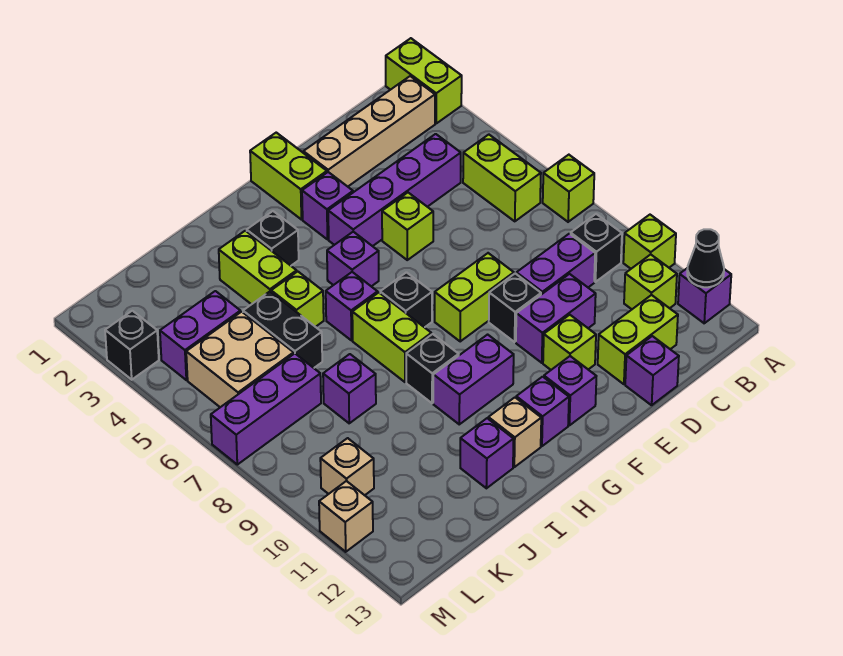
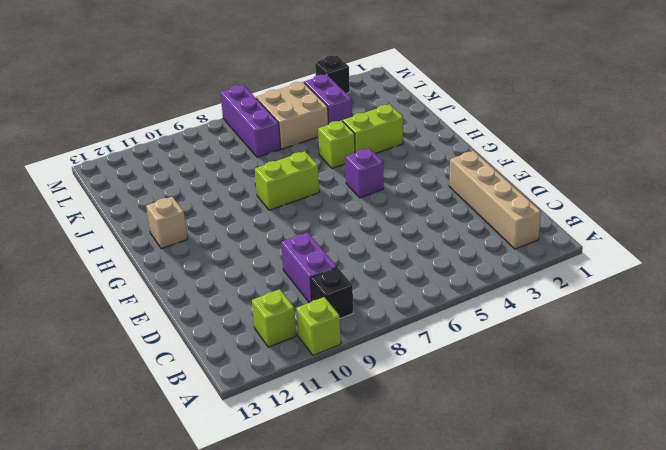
none -> lime 1x2 brick [386,38,462,123]
none -> lime 1x1 brick [543,155,594,222]
none -> purple 1x1 brick [678,268,731,323]
none -> lime 1x2 brick [463,135,541,221]

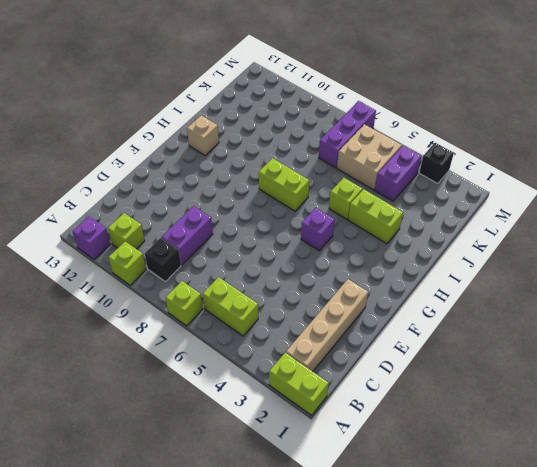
none -> purple 1x4 brick [328,134,461,246]
none -> lime 1x2 brick [598,295,678,384]
none -> purple 1x2 brick [516,274,596,363]
none -> purple 1x1 brick [625,336,679,405]

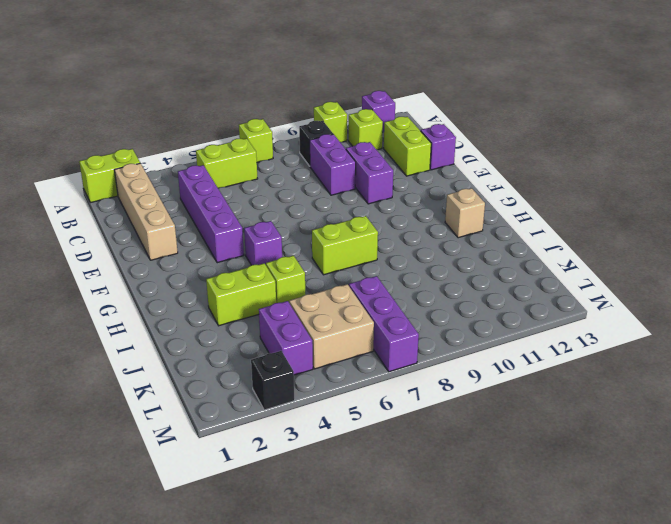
none -> lime 1x1 brick [382,193,433,260]
none -> lime 1x2 brick [435,253,514,341]
none -> black 1x1 brick [489,273,541,342]
none -> lime 1x1 brick [543,315,596,370]

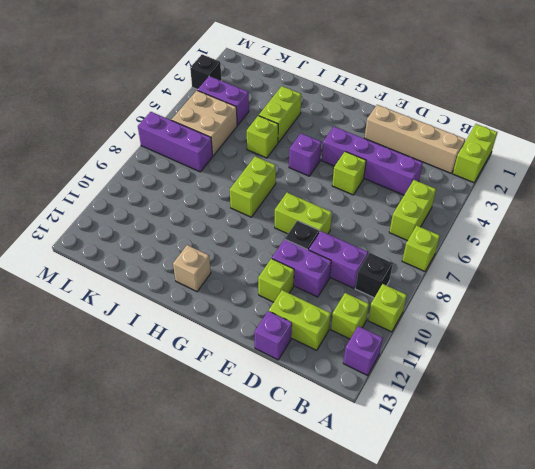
none -> lime 1x2 brick [250,133,327,219]
none -> purple 1x1 brick [302,172,353,239]
none -> purple 1x1 brick [544,356,596,425]
none -> black 1x1 brick [380,272,432,327]

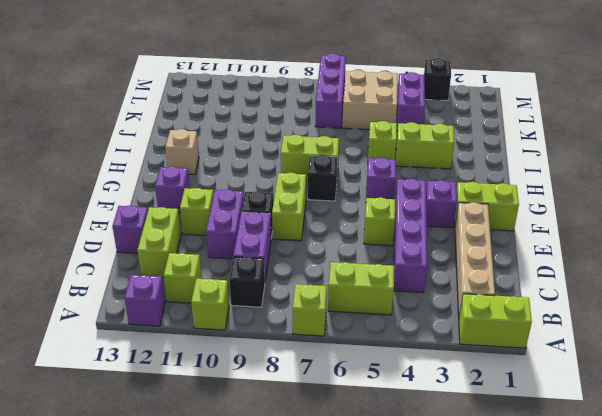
none -> purple 1x2 brick [433,335,514,424]
none -> purple 1x1 brick [516,377,569,446]
none -> black 1x1 brick [247,211,299,266]
none -> purple 1x1 brick [326,272,378,340]

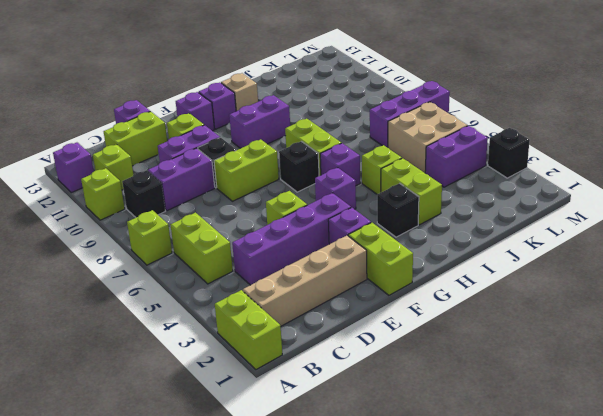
none -> black 1x1 brick [406,334,459,403]
none -> purple 1x1 brick [460,418,514,488]
none -> black 1x2 brick [243,292,322,368]
none -> purple 1x1 brick [323,354,376,423]

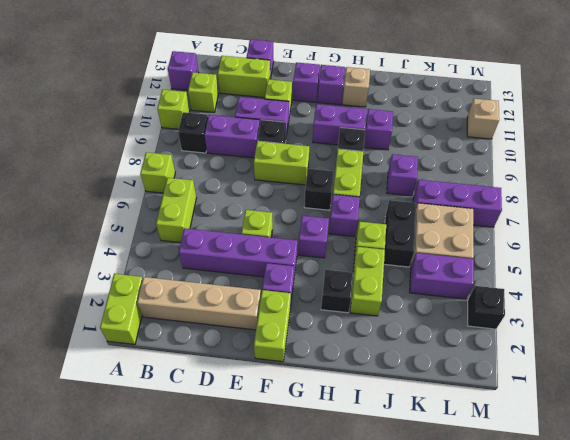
purple 1x1 brick [364,109,393,150] -> purple 1x1 brick moved to [460,418,514,488]
none -> tan 1x1 brick [320,438,374,495]
none -> black 1x1 cone [687,229,724,287]

